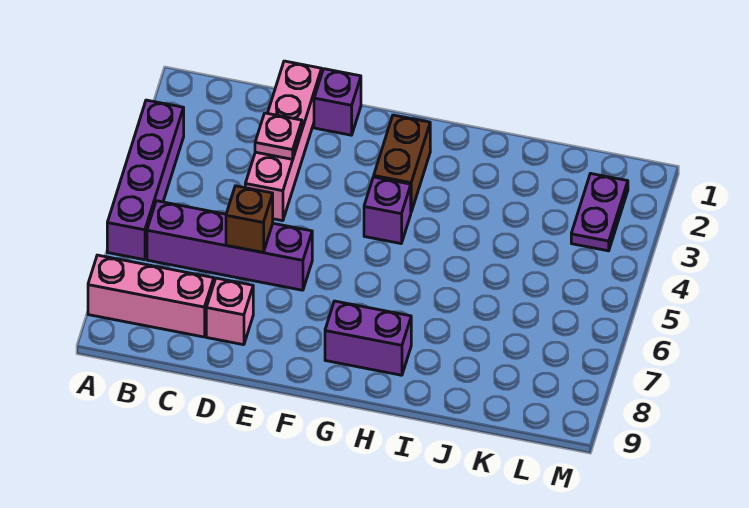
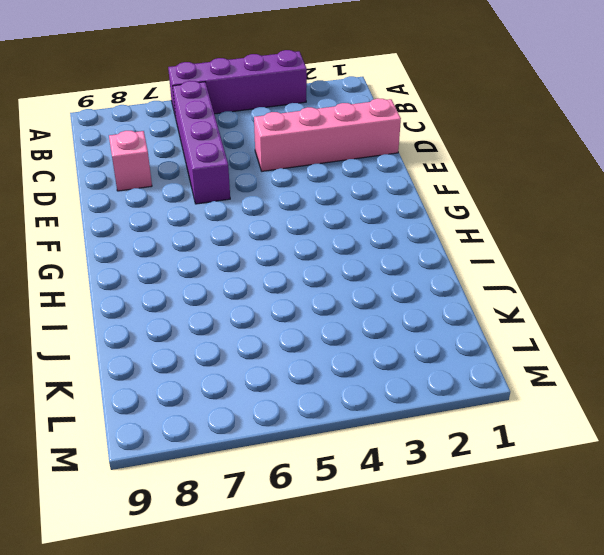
none -> pink 1x3 brick [88,255,214,337]
none -> purple 1x1 brick [314,69,361,135]
none -> brown 1x2 brick [374,115,430,212]

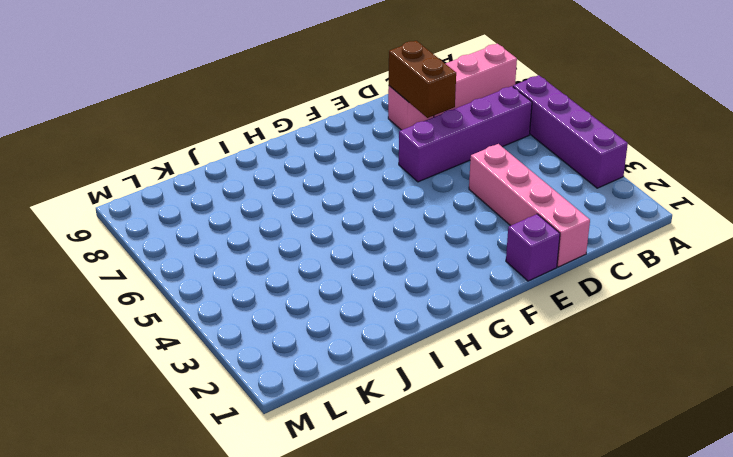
brown 1x2 brick [389,41,456,118] -> brown 1x2 brick moved to [374,115,430,212]
none -> purple 1x1 brick [364,177,411,244]
none -> purple 1x2 brick [325,301,411,375]
none -> purple 1x2 plate [571,173,628,251]

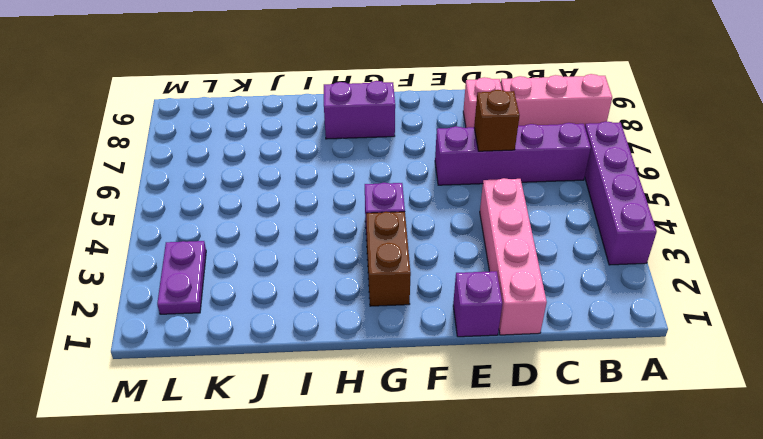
none -> pink 1x1 plate [255,113,302,159]

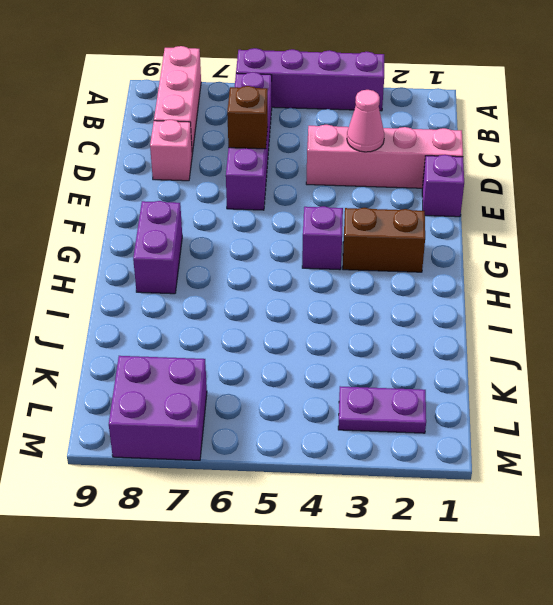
pink 1x1 cone [347,90,384,152] -> pink 1x1 plate [255,113,302,159]
purple 2x2 brick [109,356,207,460] -> none

